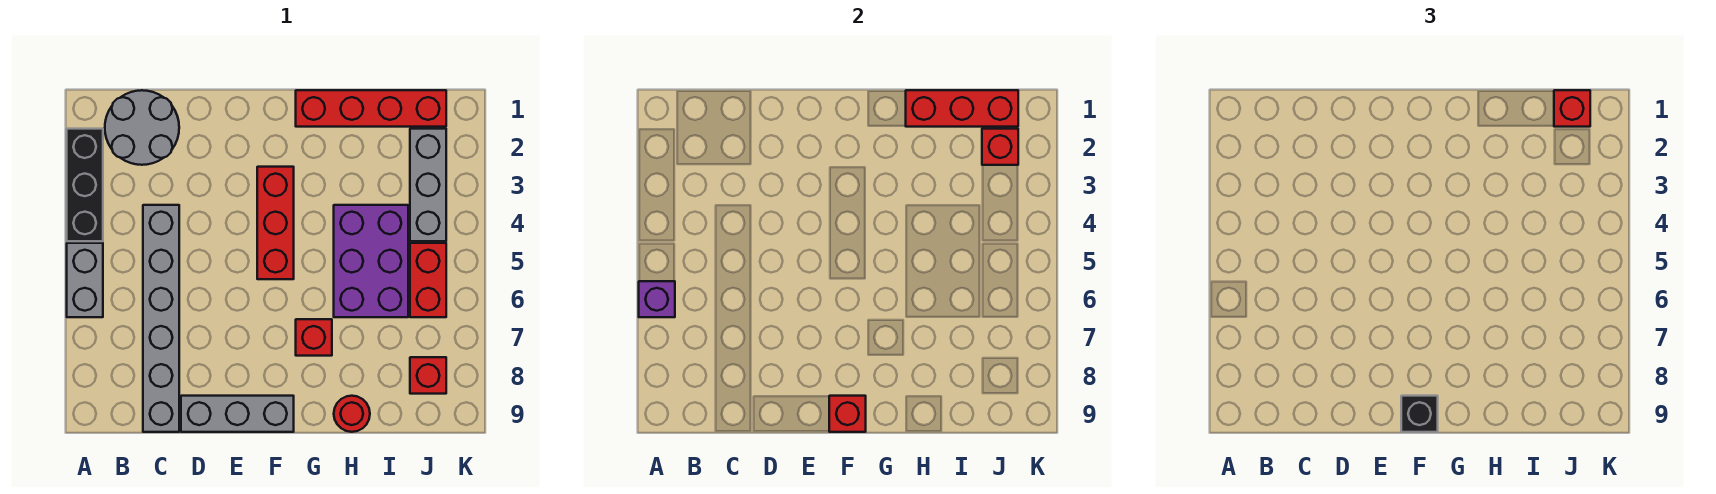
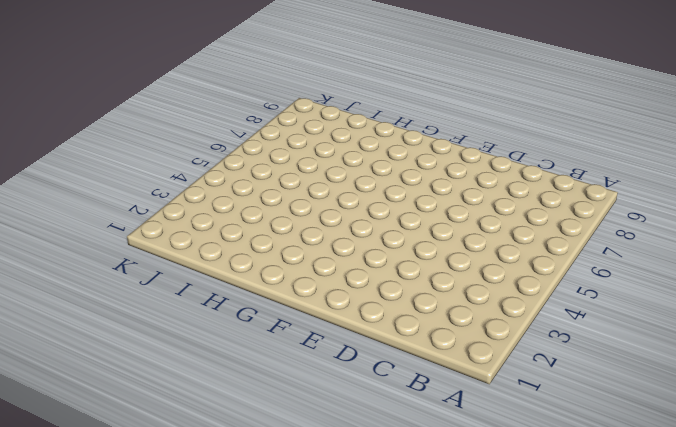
none -> black 1x3 brick [67,129,103,241]
none -> grey 1x2 brick [67,243,103,317]
none -> grey 2x2 round brick [105,90,179,165]

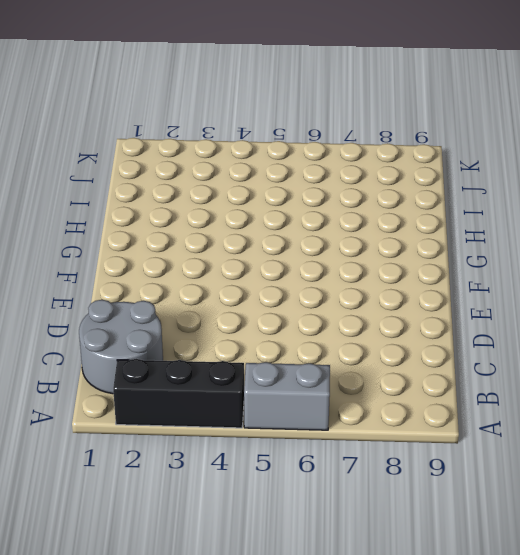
none -> grey 1x6 brick [143,205,179,432]
none -> grey 1x3 brick [181,396,294,432]
none -> red 1x3 brick [257,167,294,279]

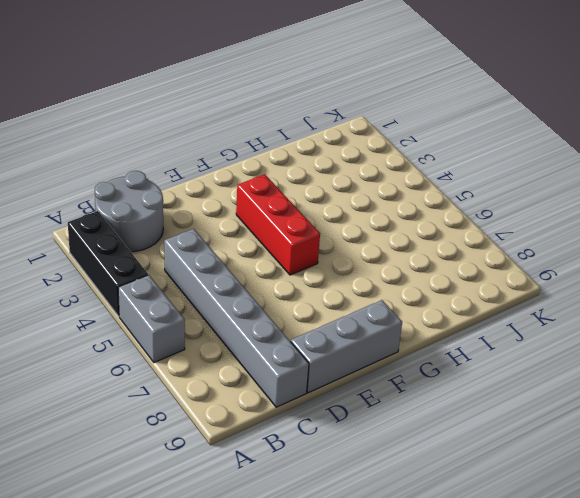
none -> red 1x4 brick [296,90,446,127]
none -> red 1x1 brick [296,319,332,356]
none -> purple 2x3 brick [334,205,408,317]

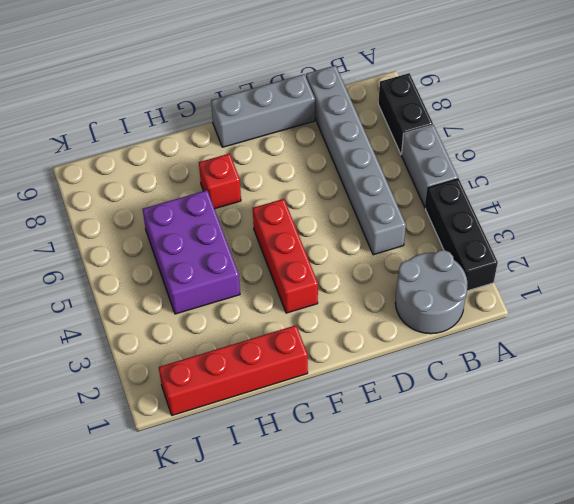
black 1x2 brick [378,73,433,154] -> none
none -> red 1x1 round brick [334,396,370,432]
none -> grey 1x3 brick [410,129,446,241]
none -> red 1x2 brick [410,243,446,317]

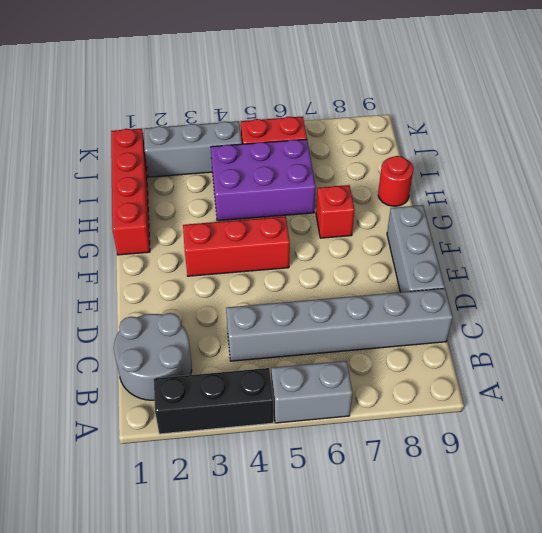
none -> red 1x1 brick [410,357,446,394]
none -> purple 1x1 brick [639,281,675,317]
none -> red 1x1 brick [829,396,866,432]

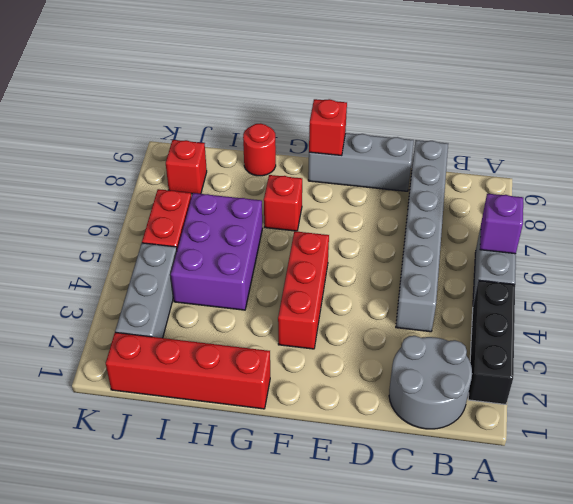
none -> red 1x3 brick [906,90,1018,127]
none -> red 1x1 brick [982,129,1018,165]
none -> black 1x1 brick [1401,396,1438,432]

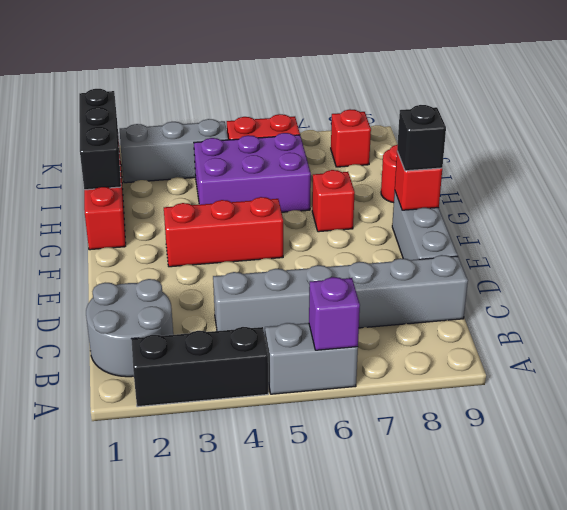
black 1x3 brick [79,89,121,190] -> red 1x3 brick [906,90,1018,127]
none -> red 1x1 brick [982,129,1018,165]
none -> red 1x1 brick [1554,90,1590,127]

